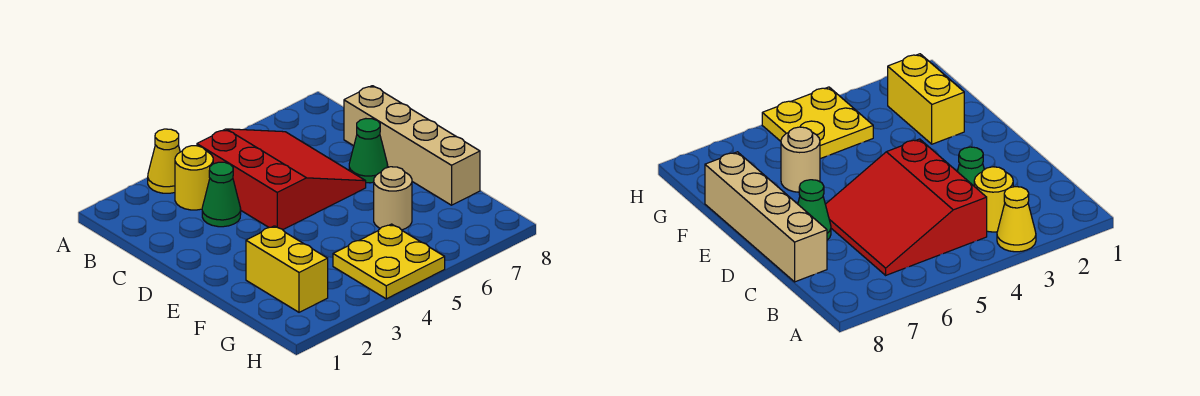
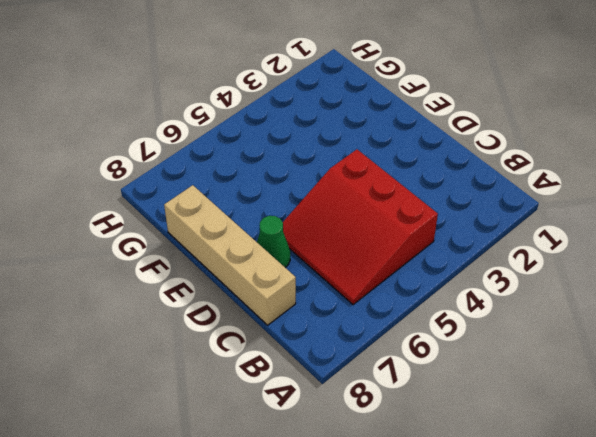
none -> yellow 1x1 cone [148,129,180,193]
none -> yellow 1x1 round brick [175,146,213,210]

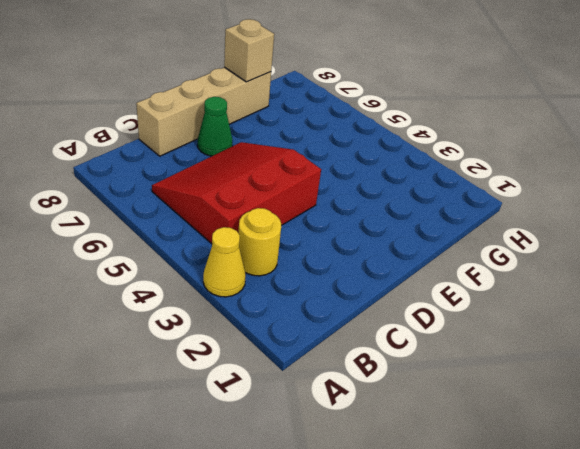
tan 1x1 brick [224,19,274,82] -> none
none -> green 1x1 cone [202,162,241,227]
none -> yellow 1x2 brick [246,226,328,312]

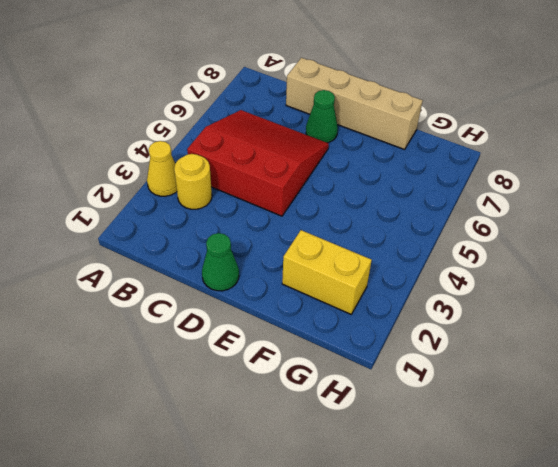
green 1x1 cone [202,233,239,291] -> green 1x1 cone moved to [202,162,241,227]
none -> tan 1x1 round brick [374,167,412,230]
none -> yellow 2x2 plate [333,224,445,299]

